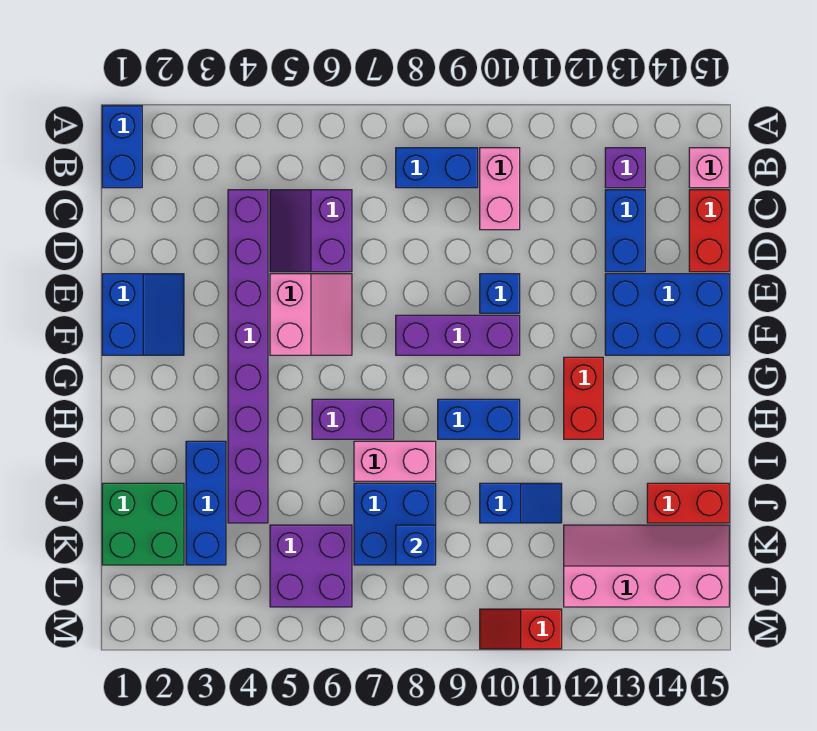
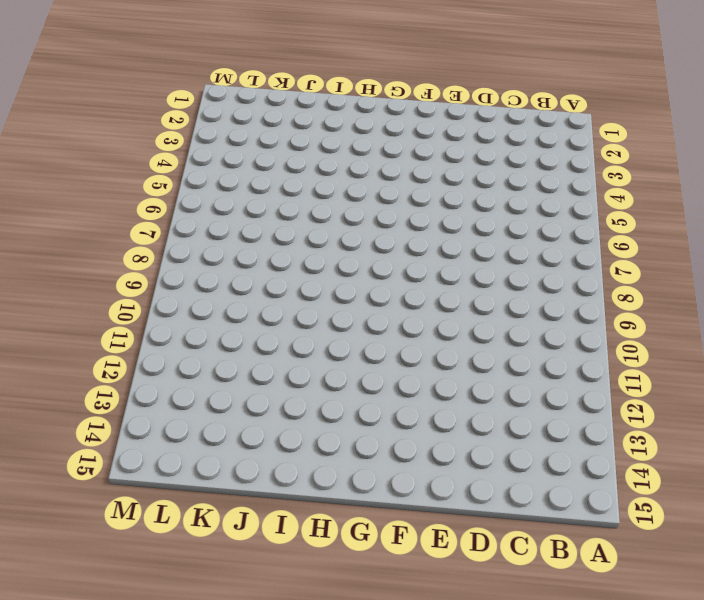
none -> blue 1x2 brick [102,106,142,188]
none -> blue 1x2 brick [396,148,478,188]
none -> pink 1x2 brick [480,148,520,230]

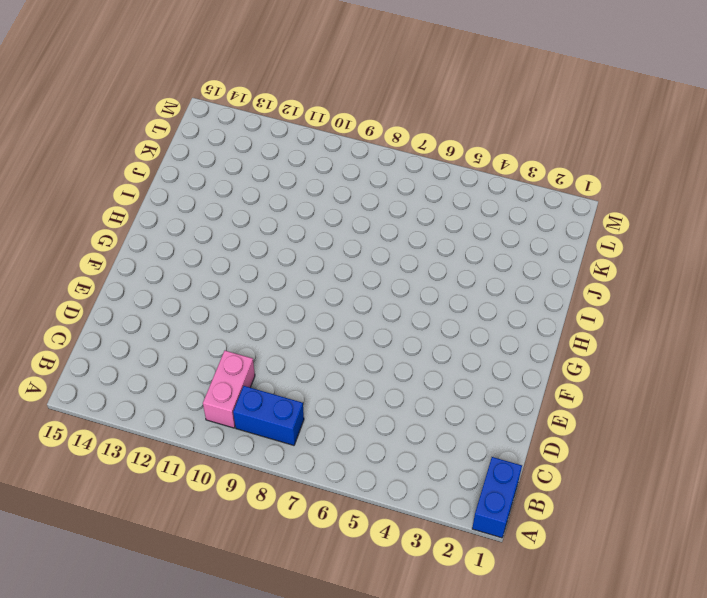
none -> purple 1x1 brick [605,148,645,188]
none -> pink 1x1 brick [689,148,729,188]
none -> purple 1x8 brick [228,190,268,523]

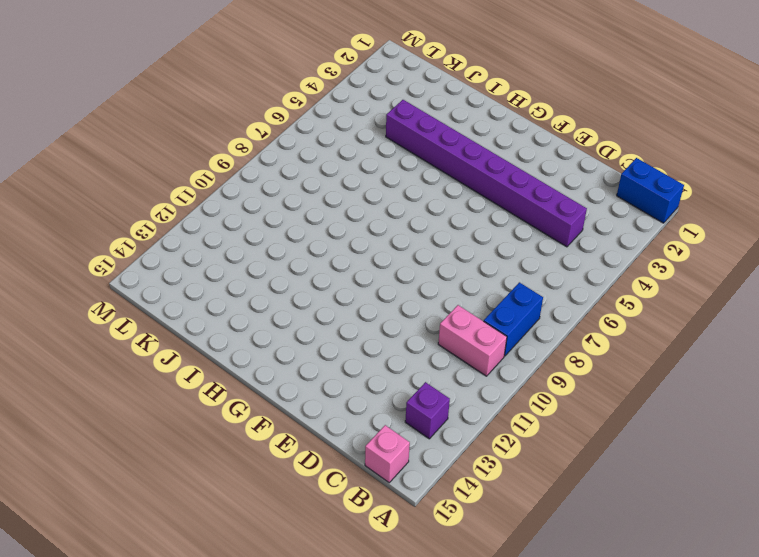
none -> purple 2x2 slope [270,190,352,272]
none -> blue 1x2 brick [605,190,645,272]
none -> red 1x2 brick [689,190,729,272]

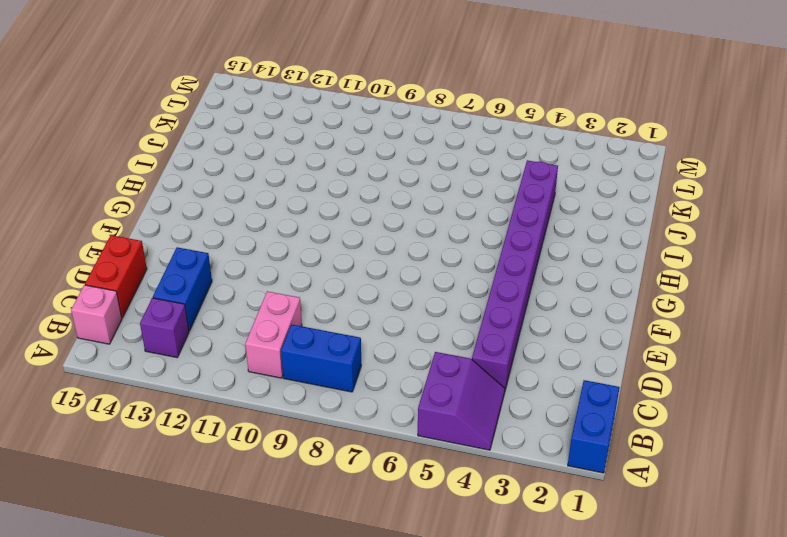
purple 2x2 slope [418,352,505,450] -> purple 2x2 slope moved to [270,190,352,272]
none -> blue 2x2 slope [102,274,184,355]
none -> pink 2x2 slope [270,274,352,355]
none -> blue 1x1 brick [480,274,520,313]

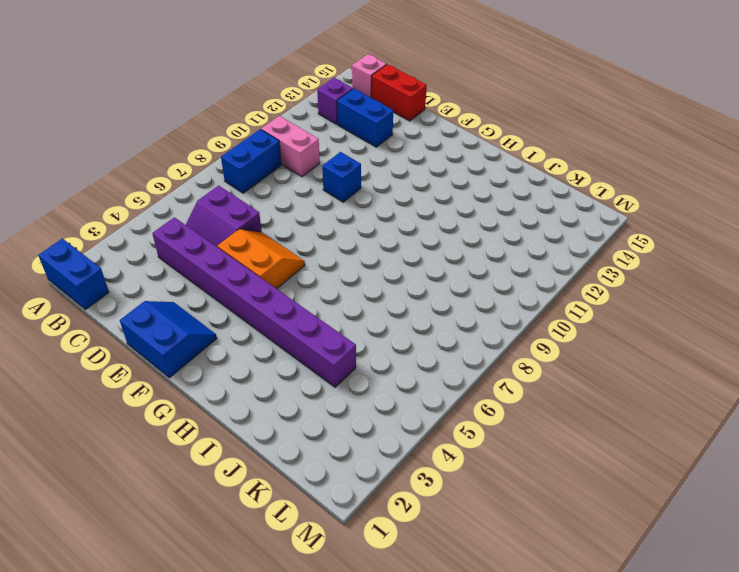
orange 2x2 slope [217,229,305,289] -> pink 2x2 slope [270,274,352,355]
none -> blue 2x3 brick [605,274,729,355]
none -> purple 1x3 brick [396,315,520,355]
none -> red 1x2 brick [564,357,603,439]

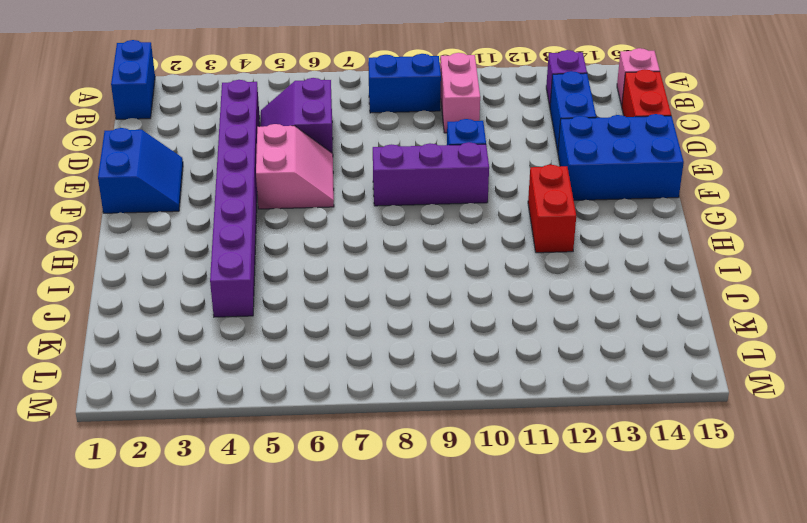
none -> purple 1x2 brick [312,399,394,439]
none -> blue 1x2 brick [438,399,520,439]
none -> blue 1x3 brick [186,441,226,565]

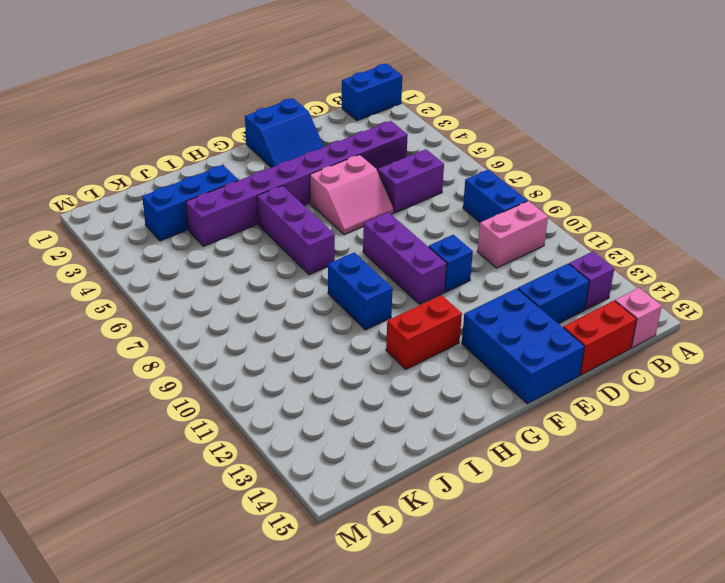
purple 1x3 brick [257,186,335,275] -> purple 1x2 brick [312,399,394,439]
none -> pink 1x2 brick [354,441,436,481]
none -> green 2x2 brick [102,483,184,565]
none -> blue 2x2 brick [354,483,436,565]

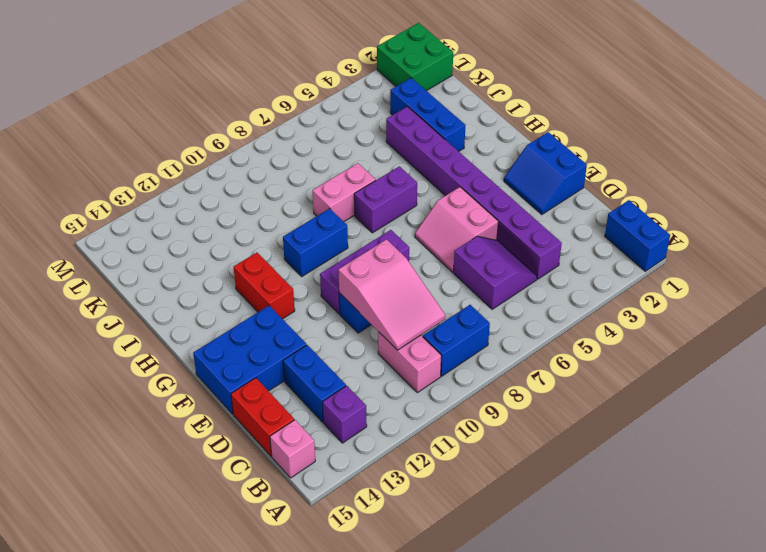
pink 2x3 slope [338,239,445,350] -> none
green 2x2 brick [377,23,453,91] -> green 2x2 brick moved to [102,483,184,565]
none -> blue 2x2 brick [354,483,436,565]
none -> blue 1x2 slope [480,483,562,523]
none -> red 1x2 brick [647,483,729,523]

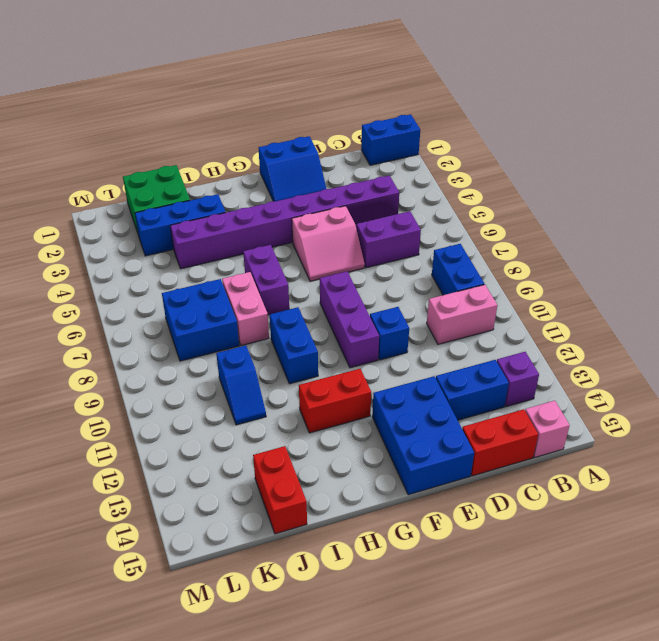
none -> purple 2x2 brick [270,525,352,607]
none -> pink 2x4 slope [564,525,729,607]
none -> red 1x2 slope [480,609,562,649]

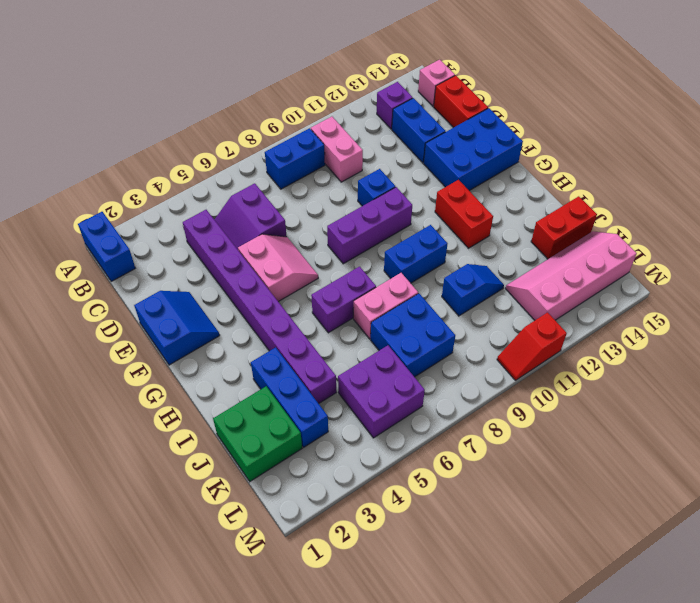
none -> blue 1x1 brick [396,525,436,565]

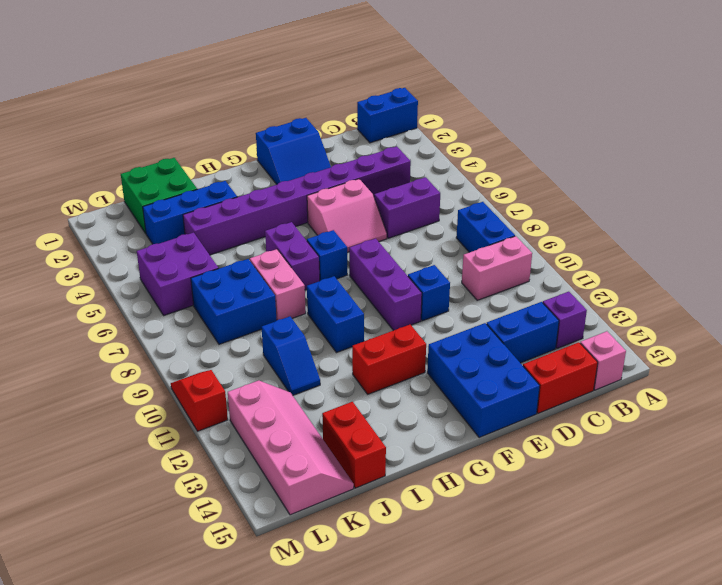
blue 1x1 brick [307,230,347,281] -> blue 1x1 brick moved to [396,525,436,565]

